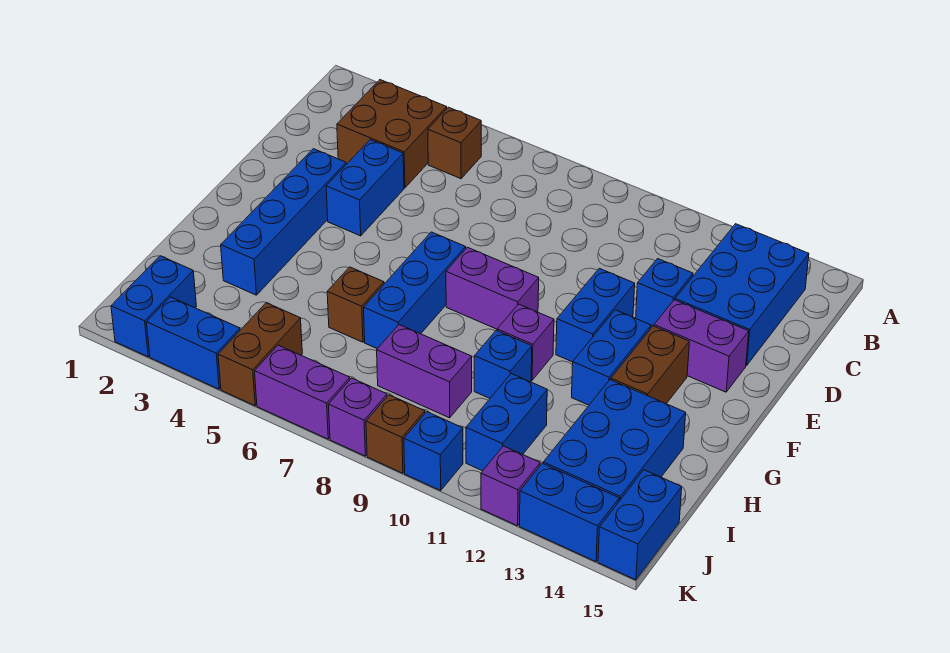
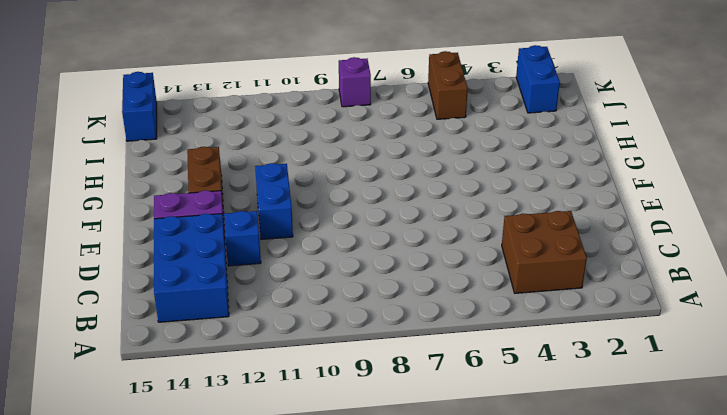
none -> brown 1x1 brick [428,107,481,179]
none -> blue 1x2 brick [326,140,404,236]
none -> blue 1x4 brick [221,149,346,295]

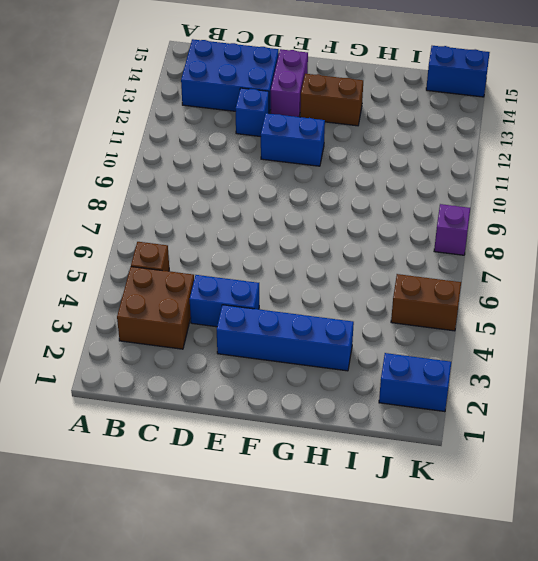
none -> blue 1x3 brick [364,232,466,349]
none -> purple 1x2 brick [446,247,539,329]
none -> blue 1x2 brick [572,310,651,405]

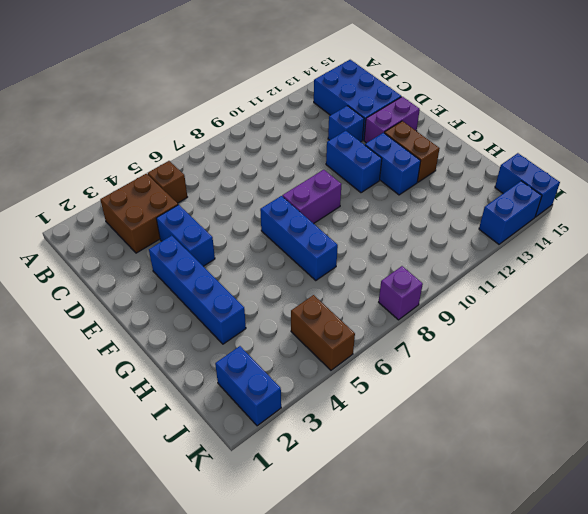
none -> purple 1x1 brick [497,304,554,380]
none -> brown 1x1 brick [327,267,384,342]
none -> blue 1x1 brick [474,330,532,398]

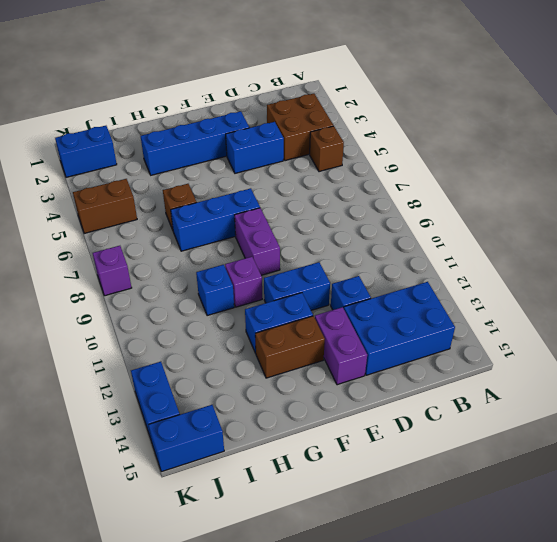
none -> blue 2x3 brick [543,380,686,501]
none -> purple 1x2 brick [377,325,472,418]
none -> blue 1x2 brick [466,374,547,471]

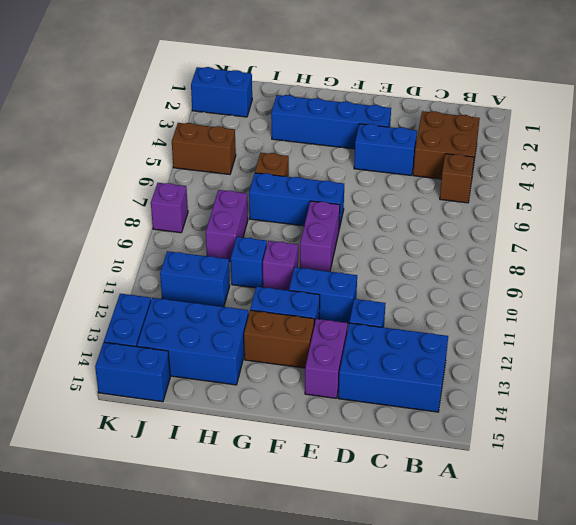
none -> blue 1x2 brick [146,297,240,389]
none -> purple 1x2 brick [255,345,350,439]
none -> brown 1x1 brick [366,395,425,473]

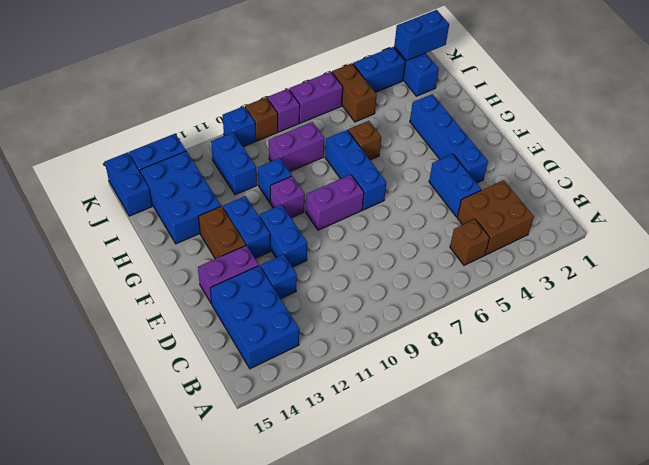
blue 1x2 brick [394,10,449,61] -> none
none -> purple 1x1 brick [481,446,540,526]

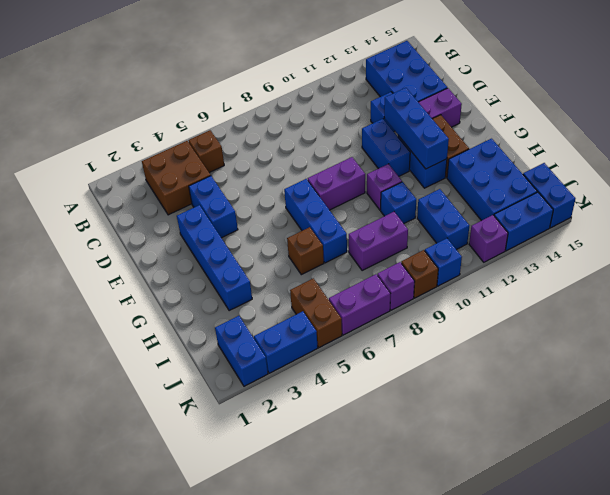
blue 1x3 brick [384,88,449,169] -> none

